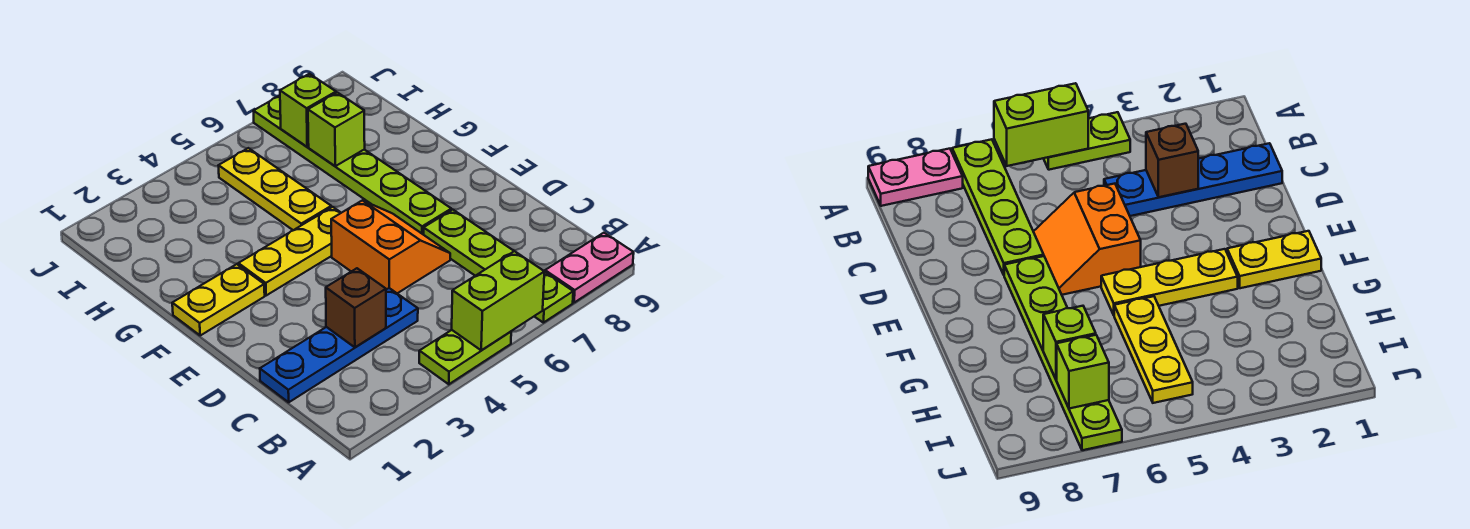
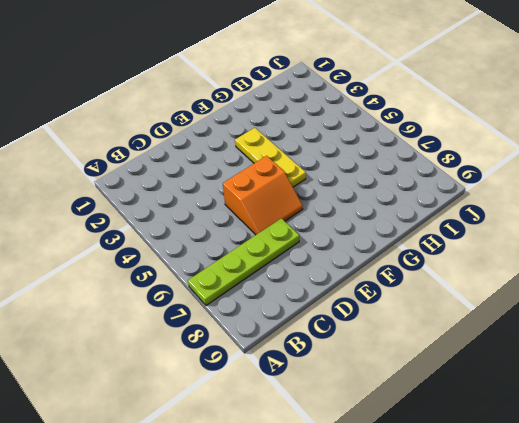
none -> lime 1x2 plate [419,330,511,384]
none -> pink 1x2 plate [545,233,634,303]
none -> blue 1x4 plate [260,288,418,402]

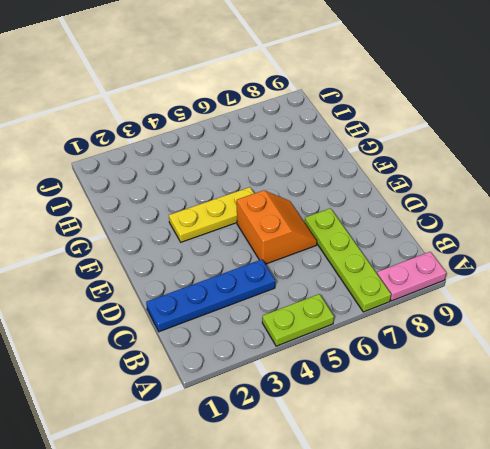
none -> lime 1x6 plate [254,96,451,234]
none -> yellow 1x2 plate [172,264,265,335]
none -> yellow 1x3 plate [218,148,331,230]

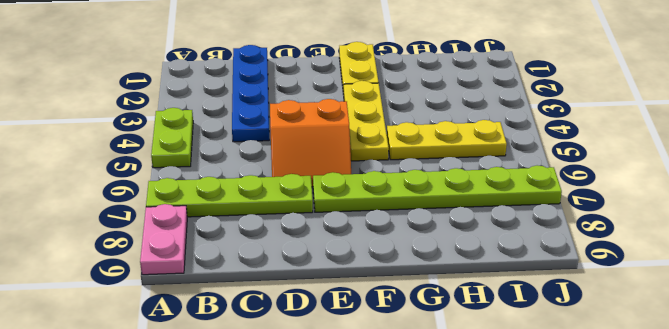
none -> lime 1x2 brick [452,251,544,350]
none -> brown 1x1 brick [326,268,386,347]
none -> lime 1x1 brick [308,93,365,166]

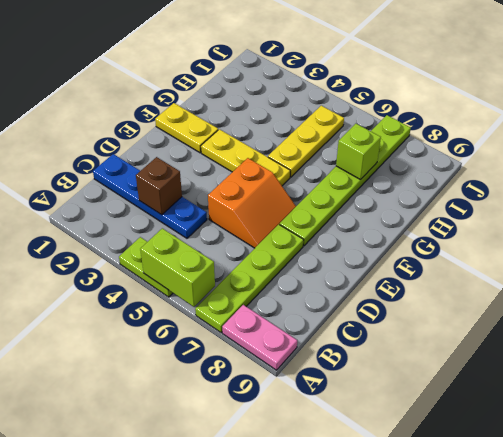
none -> lime 1x1 brick [280,74,336,147]

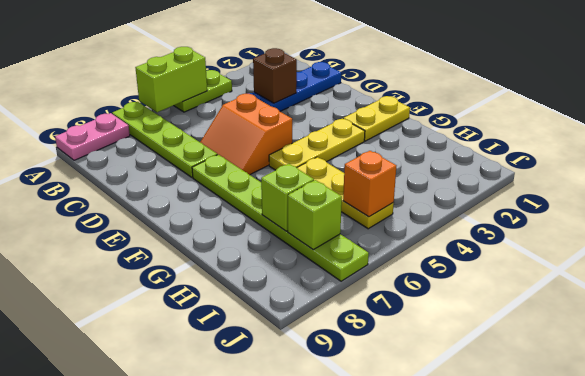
orange 1x1 brick [343,151,396,217] -> none

